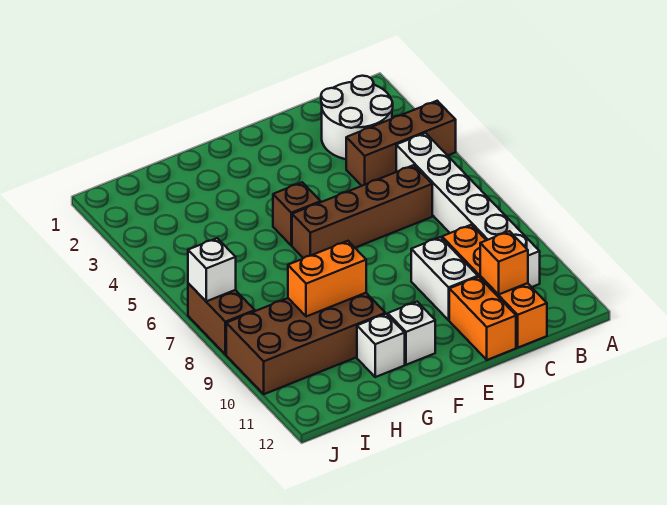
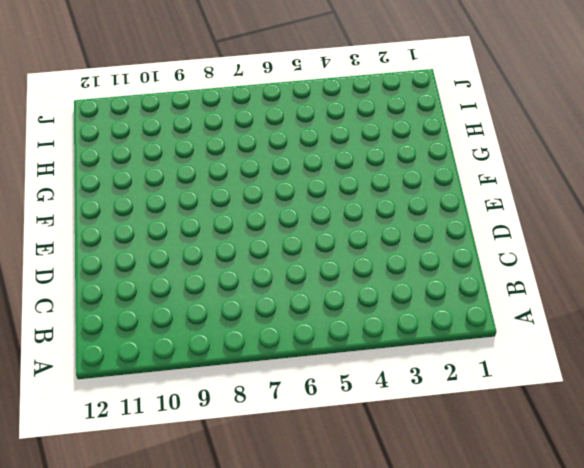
none -> brown 1x3 brick [346,101,456,186]
none -> white 2x2 round brick [321,76,393,159]
none -> white 1x6 brick [396,133,540,287]

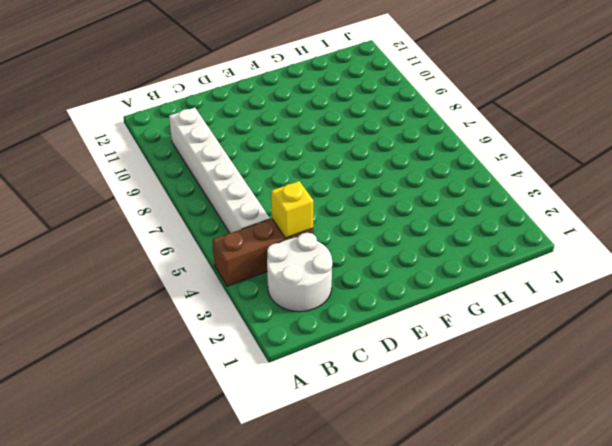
yellow 1x1 brick [271,181,313,238] -> none
none -> brown 1x4 brick [292,165,432,258]
none -> orange 1x4 brick [442,225,547,348]
none -> white 1x2 brick [411,237,478,320]

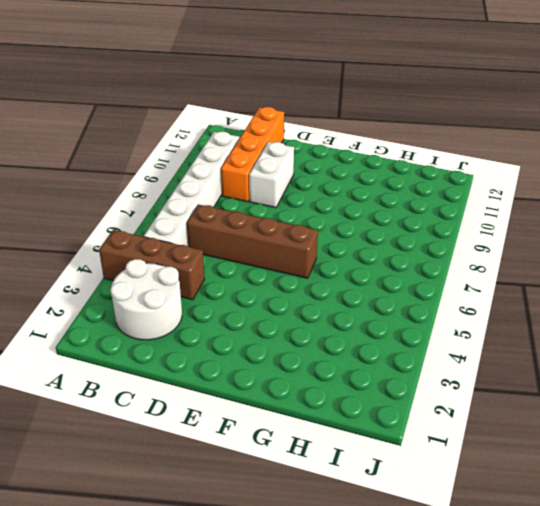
none -> orange 1x2 brick [449,277,516,360]
none -> brown 1x1 brick [273,182,321,246]
none -> white 1x1 brick [388,302,435,365]

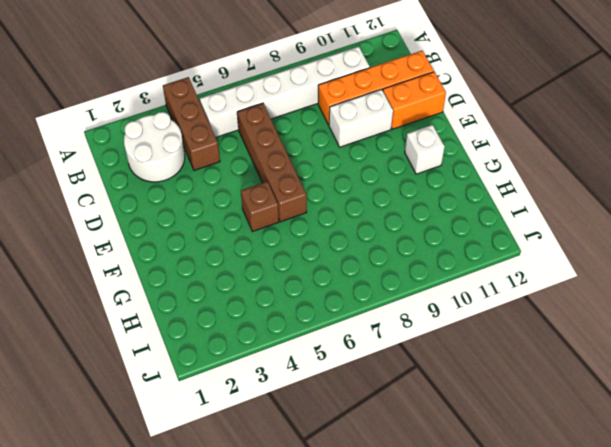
none -> brown 2x4 brick [226,293,385,394]
none -> white 1x1 brick [357,314,405,377]
none -> brown 1x2 brick [188,283,255,355]

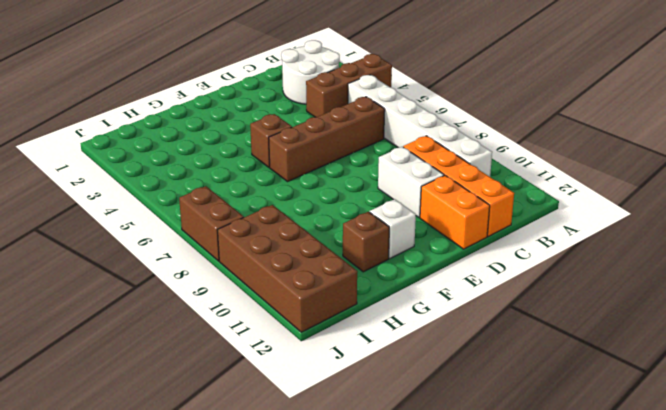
brown 1x1 brick [343,212,389,272] -> white 1x1 brick [357,314,405,377]
brown 2x4 brick [218,205,357,332] -> brown 2x4 brick turned to [226,293,385,394]
none -> orange 1x1 brick [480,231,528,295]
none -> orange 1x2 brick [288,241,366,317]
none -> white 1x1 brick [188,238,236,301]

